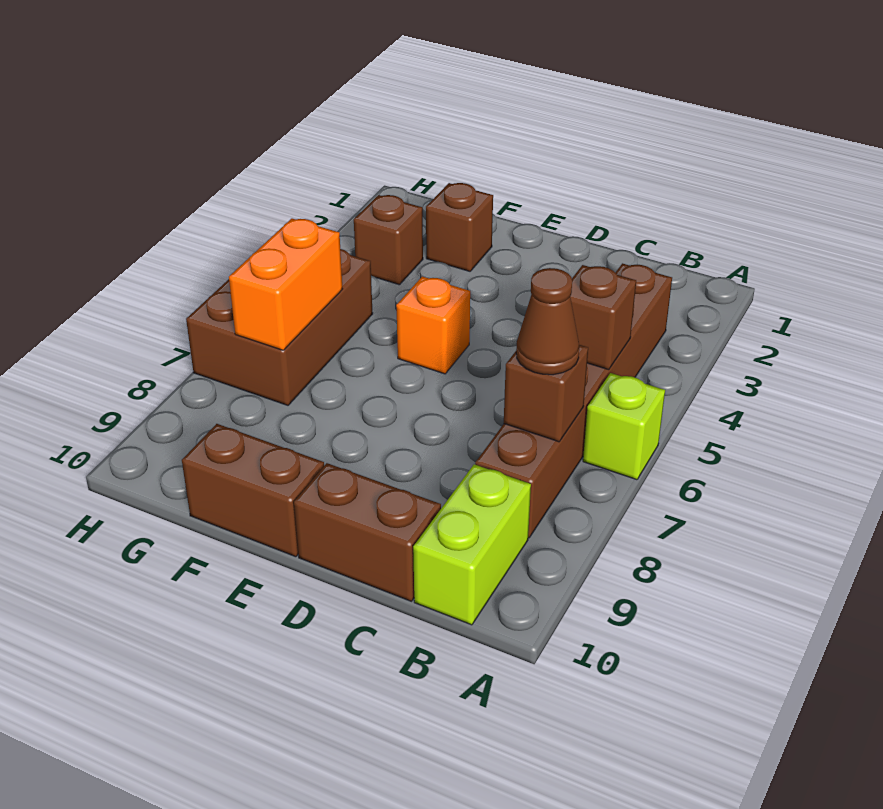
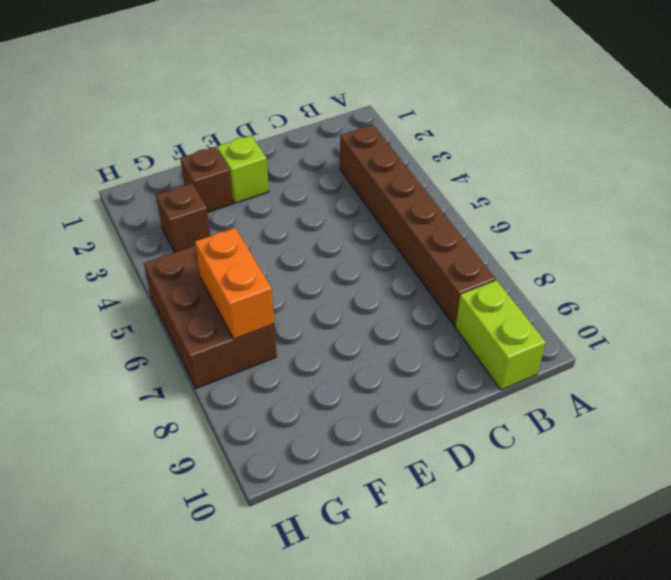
lime 1x1 brick [217,136,269,203] -> lime 1x1 brick moved to [583,373,665,480]
none -> brown 1x2 brick [294,463,441,601]
none -> orange 1x1 brick [396,277,470,374]
none -> brown 1x2 brick [182,424,324,557]

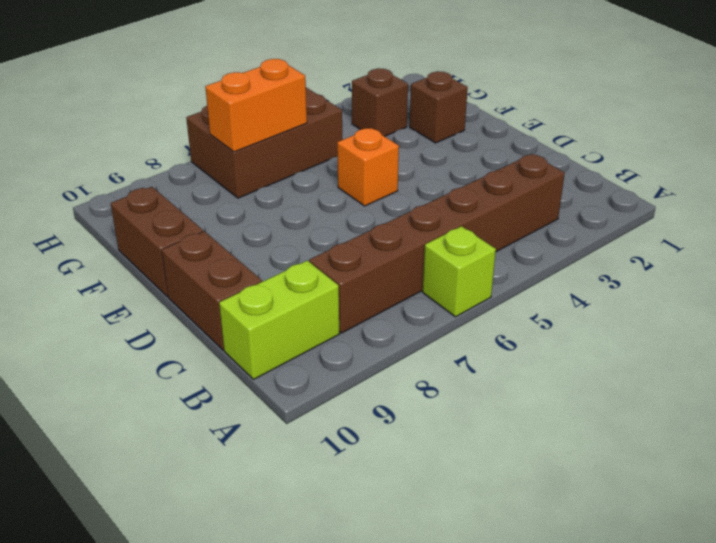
none -> brown 1x1 brick [570,265,636,370]
none -> brown 1x1 brick [504,345,588,442]
none -> brown 1x1 cone [516,268,579,375]

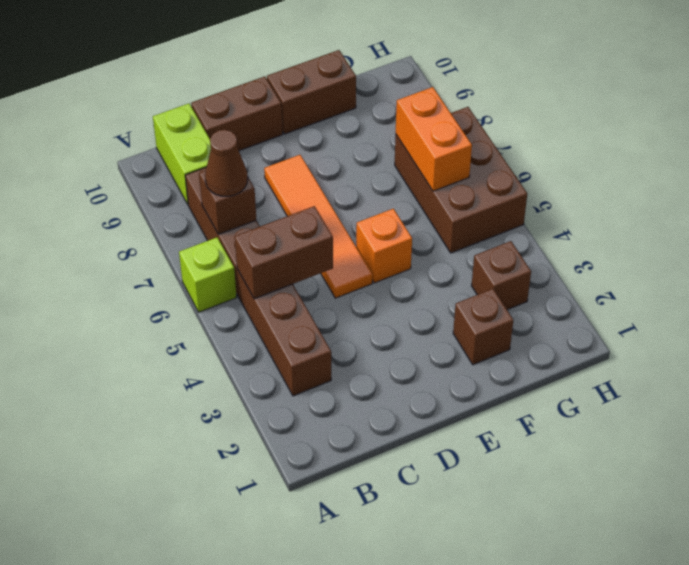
brown 1x2 brick [235,206,333,299] -> brown 1x1 brick [570,265,636,370]
orange 1x4 tile [264,155,372,298] -> none

